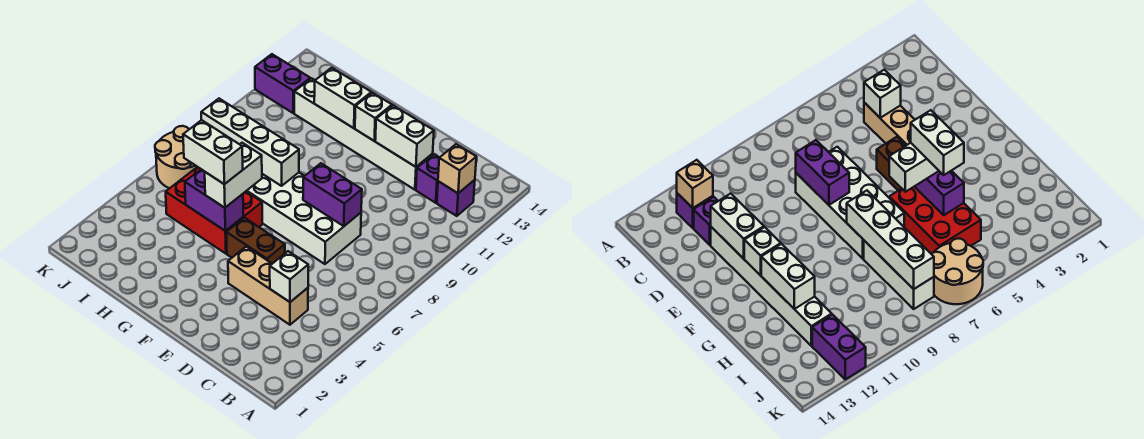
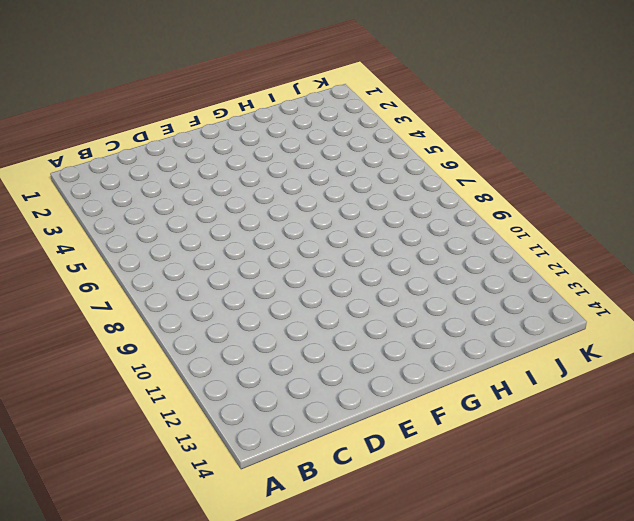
none -> purple 1x1 brick [437,180,475,216]
none -> tan 1x3 brick [228,247,308,325]
none -> purple 1x1 brick [416,154,439,203]

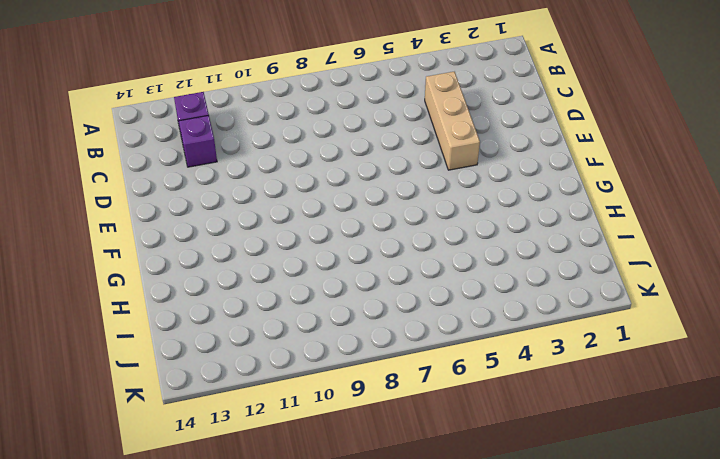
none -> white 2x4 brick [246,173,361,264]
none -> white 1x6 brick [294,78,433,190]
none -> brown 1x2 brick [226,218,285,264]

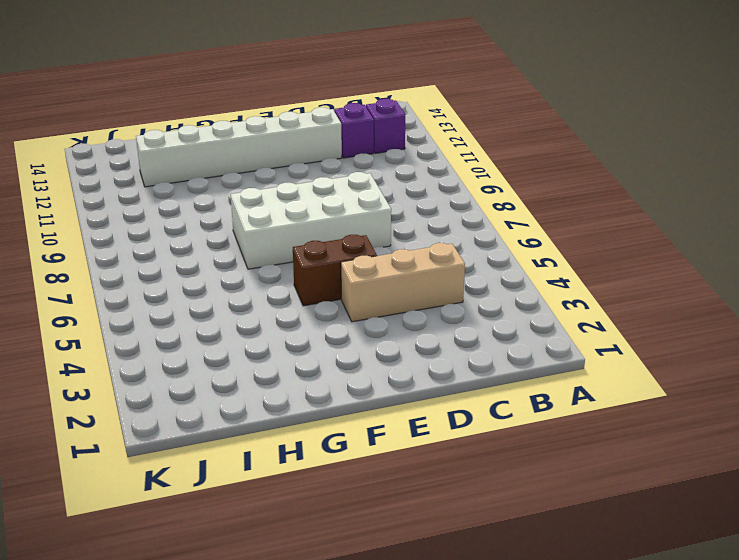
none -> red 2x3 brick [166,167,262,254]
none -> white 1x3 brick [864,241,934,309]
none -> tan 2x2 round brick [155,126,197,188]

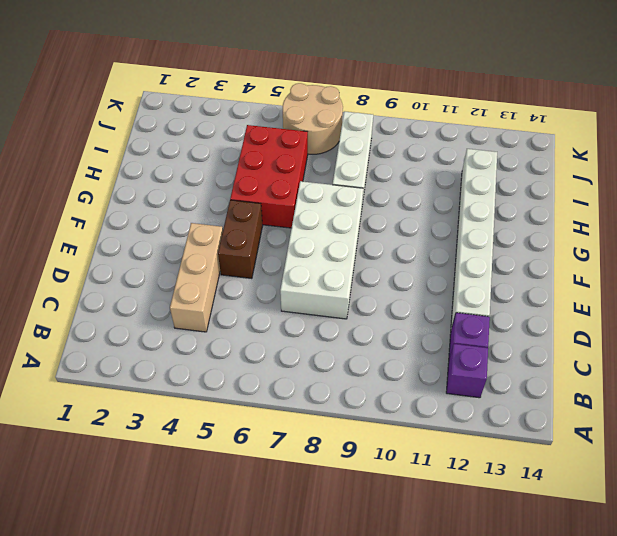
none -> purple 1x2 brick [255,54,310,113]
none -> tan 1x1 brick [438,144,476,193]
none -> white 1x1 brick [270,251,308,302]

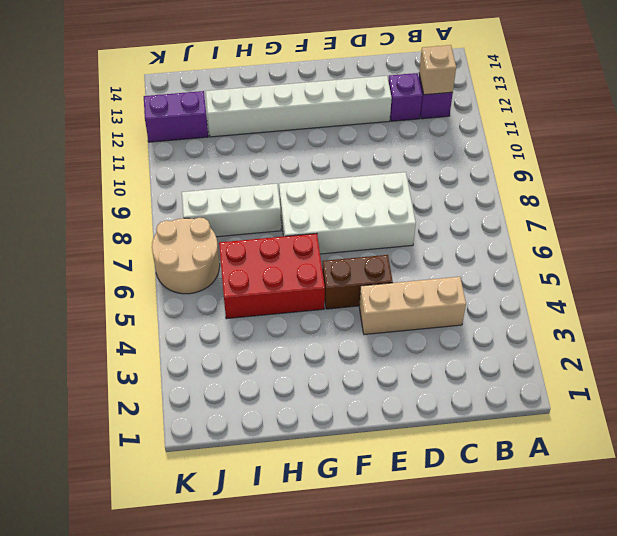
none -> white 1x1 brick [270,251,308,302]
none -> purple 1x2 brick [303,163,362,226]
none -> white 1x2 brick [375,105,434,167]

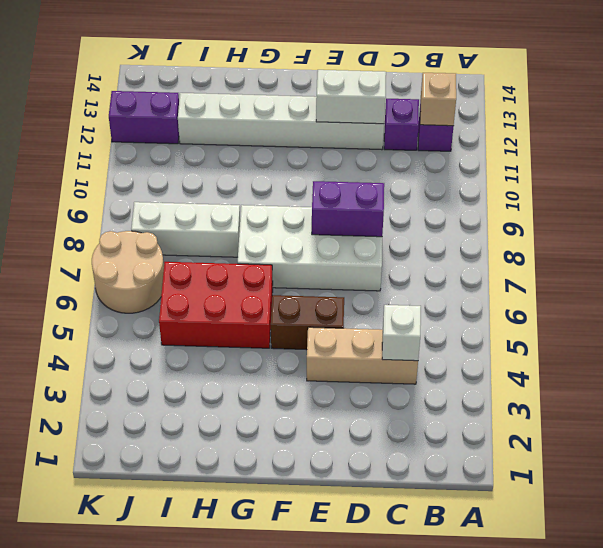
none -> white 1x1 brick [355,93,392,141]
none -> purple 1x2 brick [185,169,243,231]
none -> white 1x4 brick [201,99,299,186]

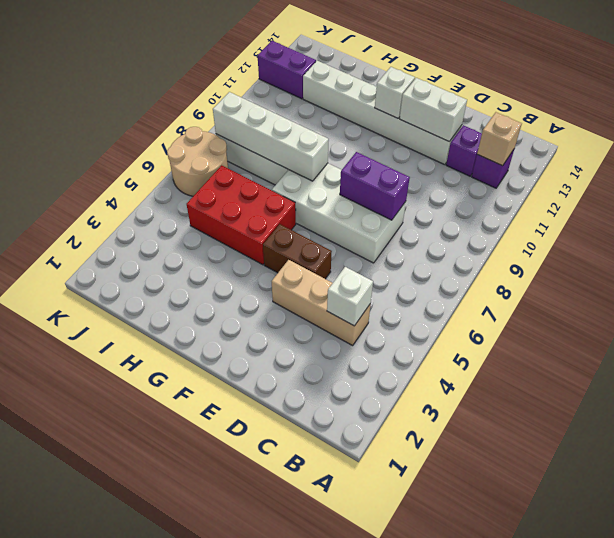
none -> purple 1x2 brick [185,169,243,231]
none -> white 1x2 brick [314,68,371,128]
none -> white 1x2 brick [205,143,262,208]

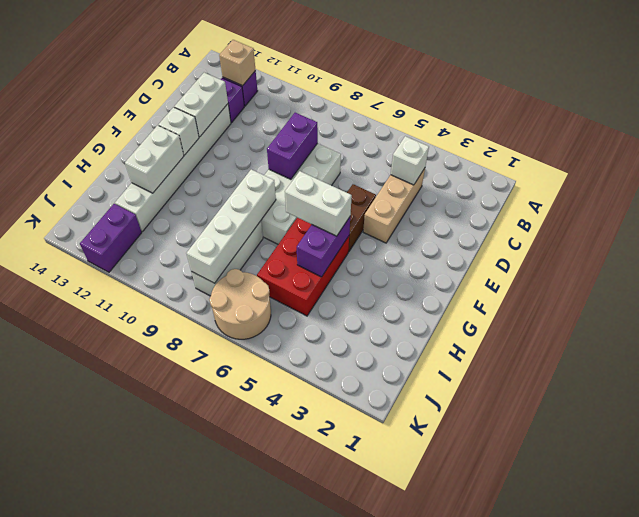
none -> white 1x2 brick [183,120,243,184]

